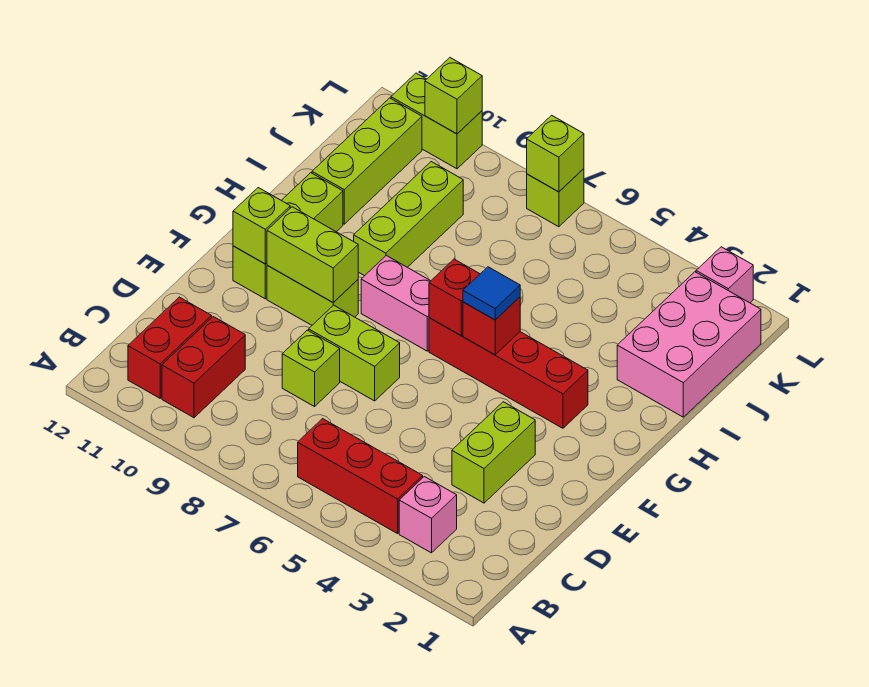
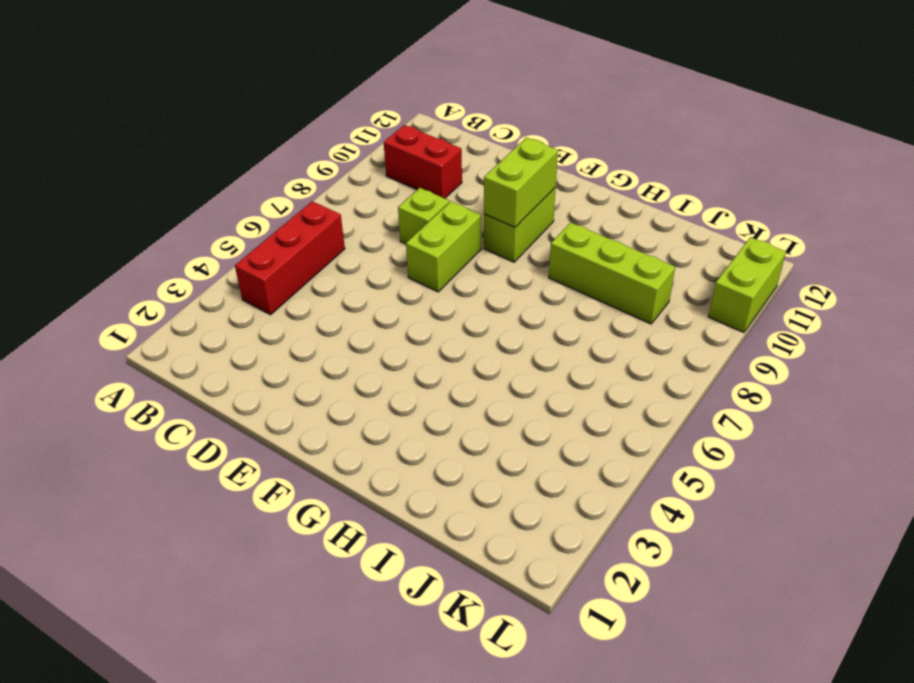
none -> pink 1x1 brick [399,477,457,553]
none -> red 1x2 brick [128,297,212,398]
none -> lime 1x2 brick [452,402,535,503]

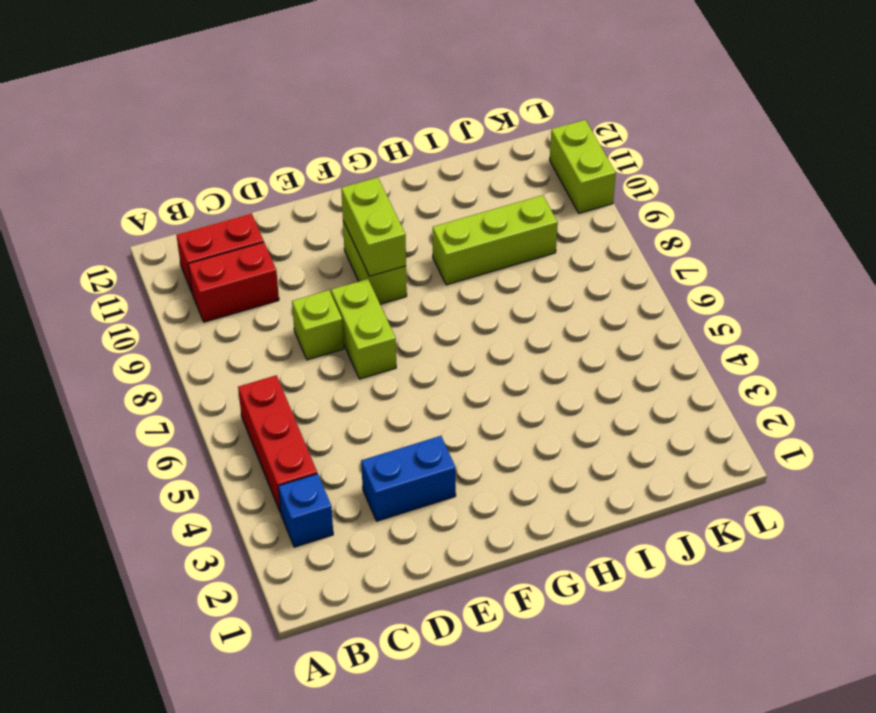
blue 1x1 brick [278,474,333,547] -> pink 1x1 brick [399,477,457,553]
blue 1x2 brick [361,436,456,521] -> lime 1x2 brick [452,402,535,503]
none -> lime 1x3 brick [233,173,343,299]
none -> red 1x4 brick [429,318,588,428]
none -> pink 1x2 brick [361,256,430,351]

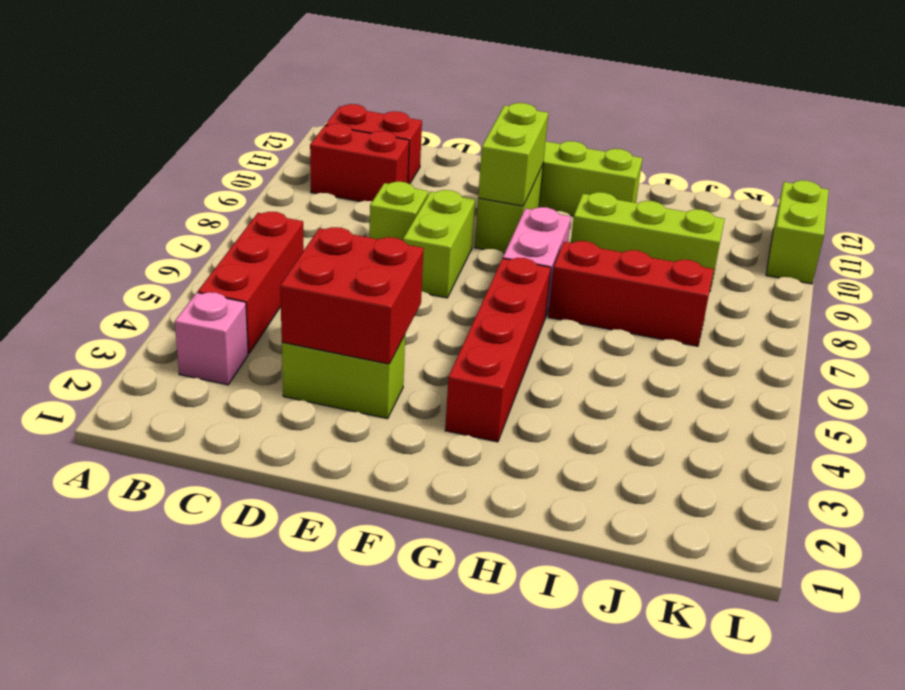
red 2x2 brick [280,227,424,364] -> none
red 1x3 brick [548,241,714,346] -> none
none -> pink 2x3 brick [617,272,761,417]
none -> lime 1x3 brick [312,98,422,224]
none -> pink 1x1 brick [696,247,753,303]

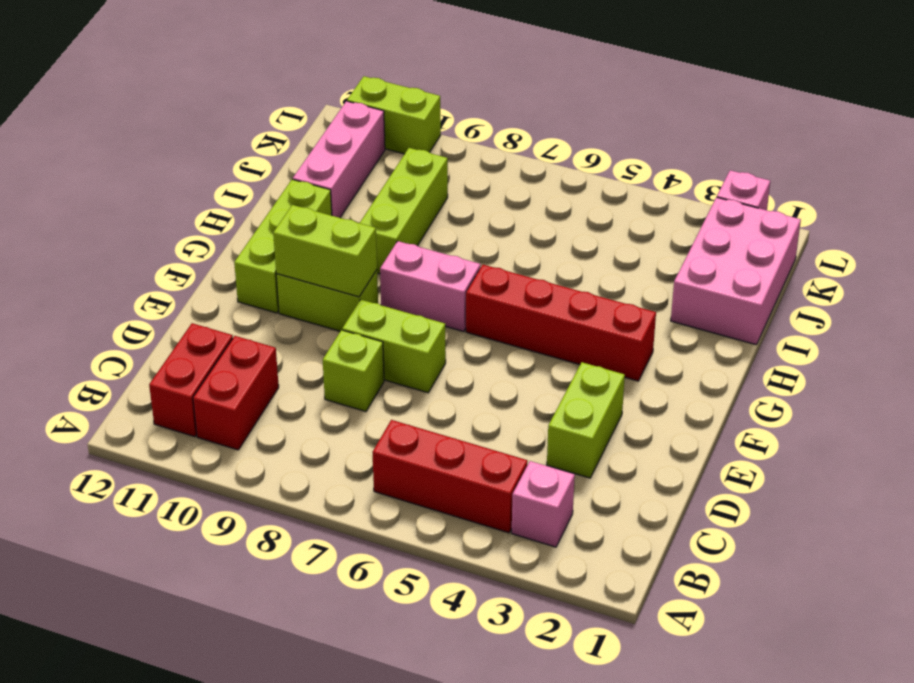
pink 1x3 brick [293,101,385,218] -> lime 1x3 brick [312,98,422,224]
none -> lime 1x1 brick [527,169,584,227]
none -> lime 1x1 brick [233,188,290,264]
none -> red 1x1 brick [463,297,520,355]

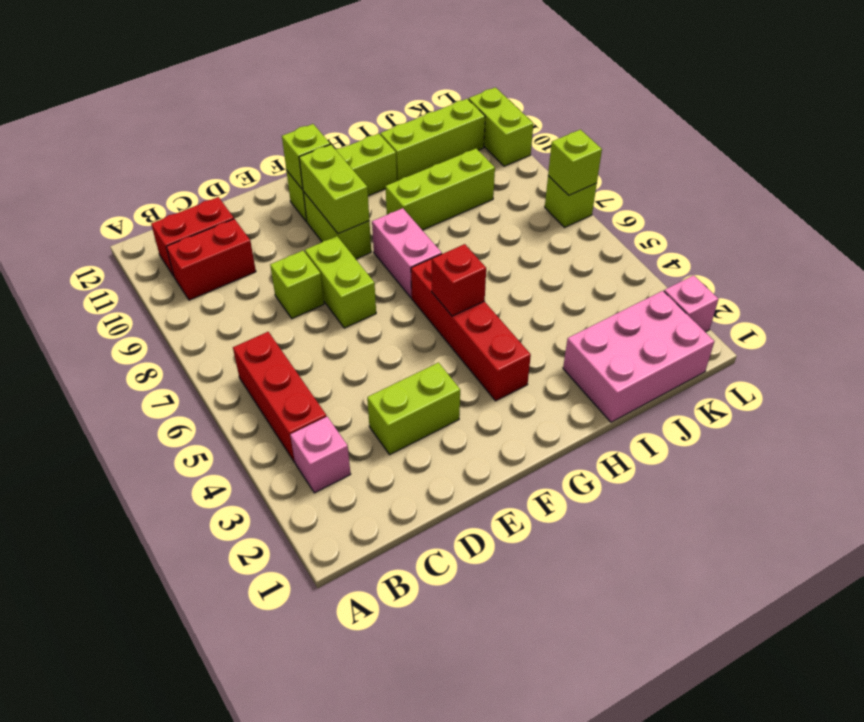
none -> red 1x1 brick [429,259,480,335]
none -> lime 1x1 brick [425,58,482,134]
none -> blue 1x1 tile [463,267,520,320]

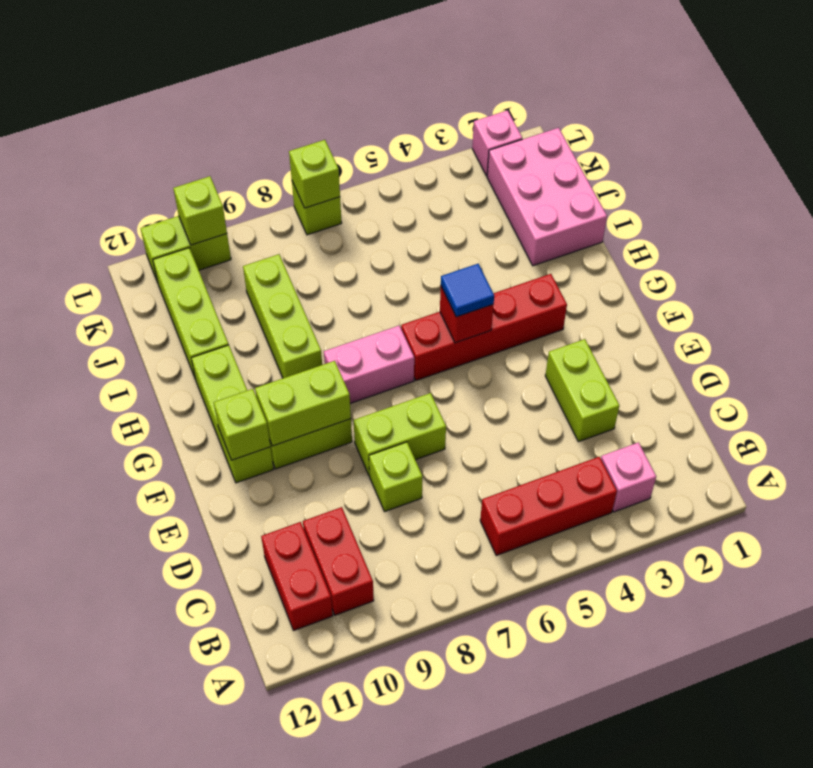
none -> red 1x1 brick [429,259,480,335]

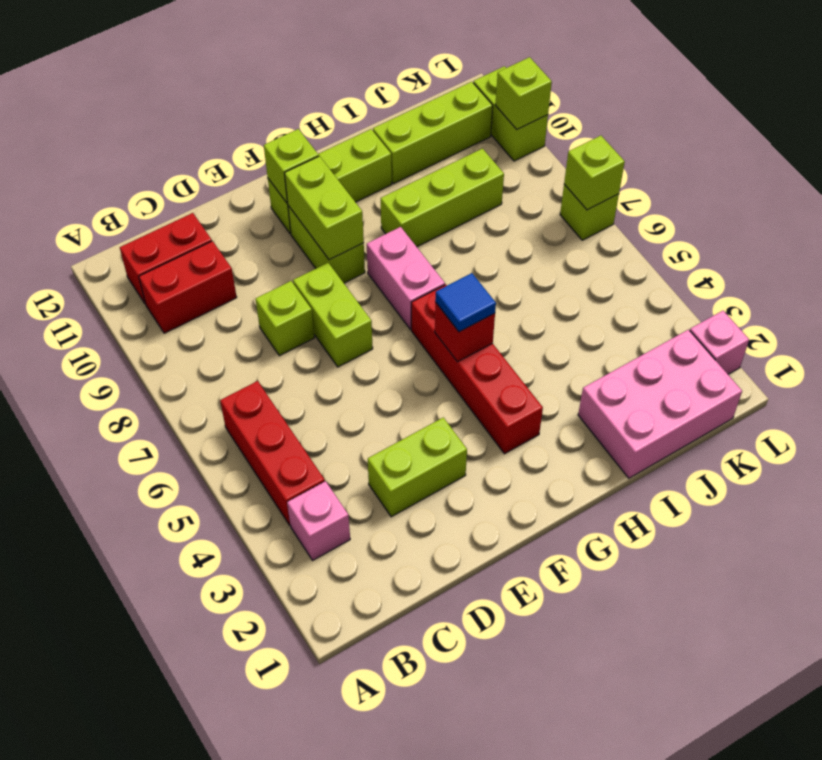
none -> red 1x1 brick [429,259,480,335]

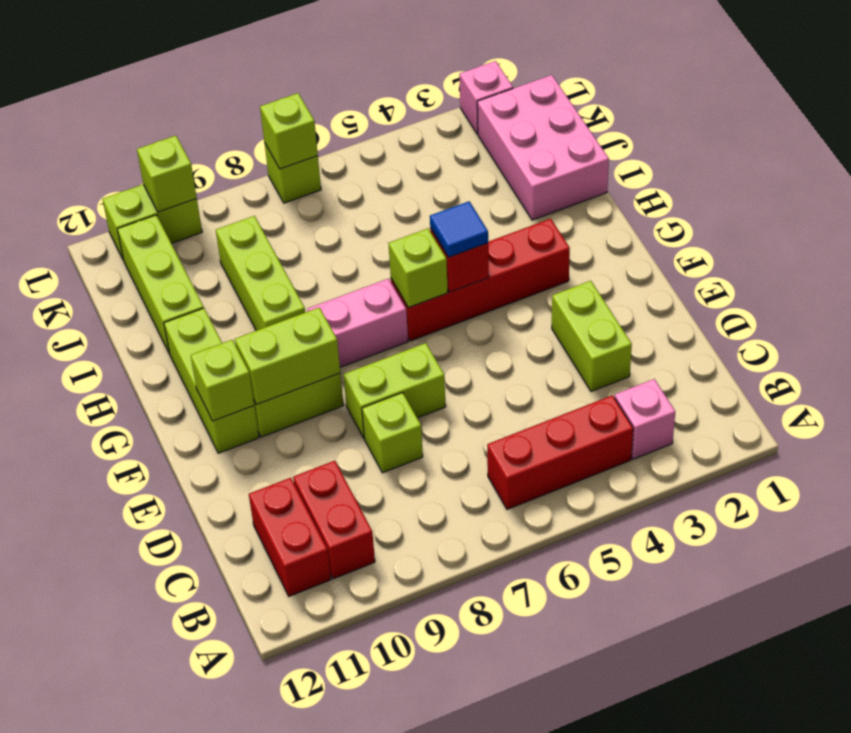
lime 1x1 brick [388,229,448,308] -> red 1x1 brick [429,259,480,335]

